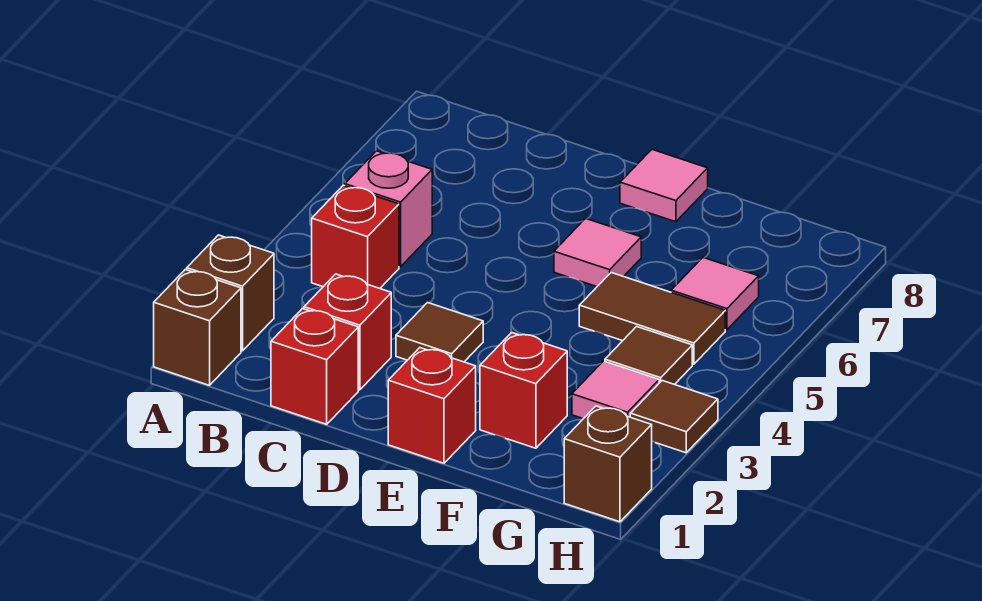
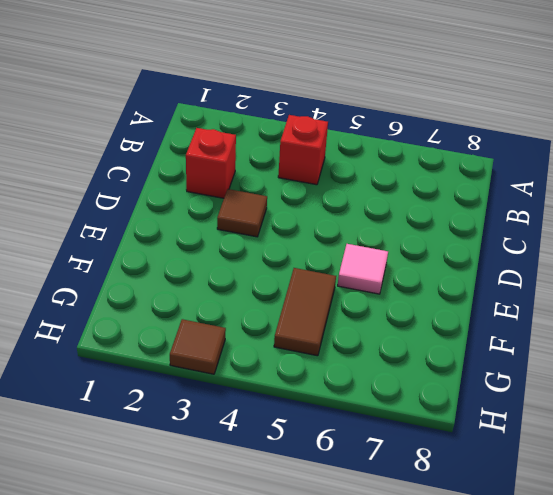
none -> brown 1x1 brick [154,270,241,385]
none -> brown 1x1 brick [187,235,274,351]
none -> pink 1x1 brick [345,151,432,267]

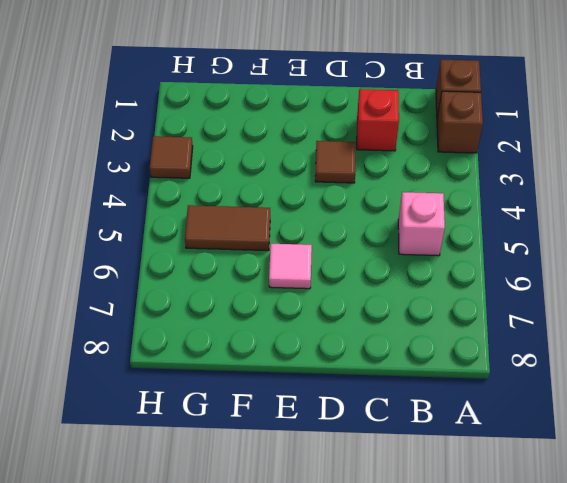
none -> red 1x1 brick [312,185,399,288]
none -> red 1x1 brick [271,308,358,424]
none -> red 1x1 brick [388,348,476,463]

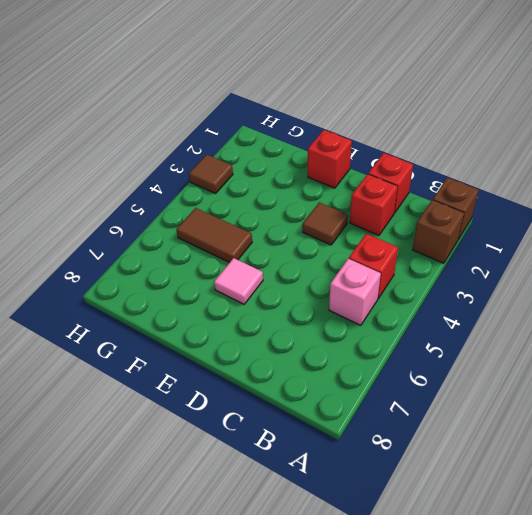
none -> pink 1x1 tile [620,150,708,222]
none -> red 1x1 brick [480,332,567,448]
none -> pink 1x1 tile [572,361,659,419]

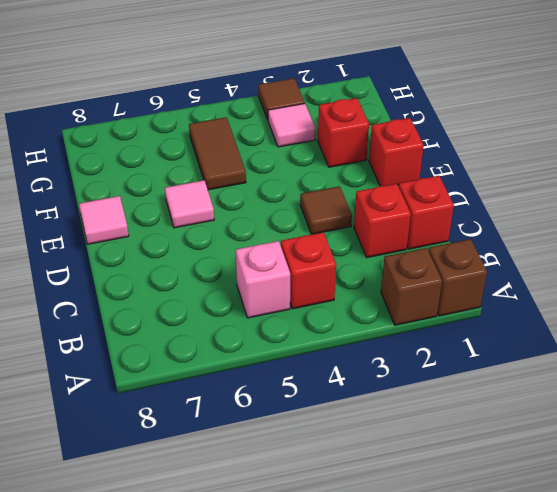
none -> brown 1x1 tile [605,327,692,385]
none -> pink 1x1 tile [671,258,759,330]
none -> brown 1x1 brick [564,406,652,522]

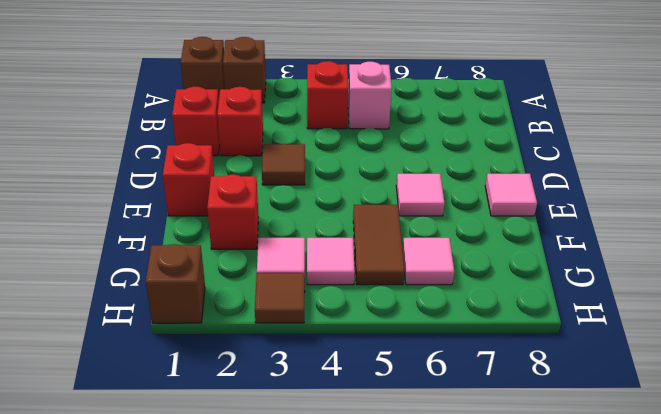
pink 1x1 tile [307,238,355,285] -> brown 1x1 tile [605,327,692,385]

